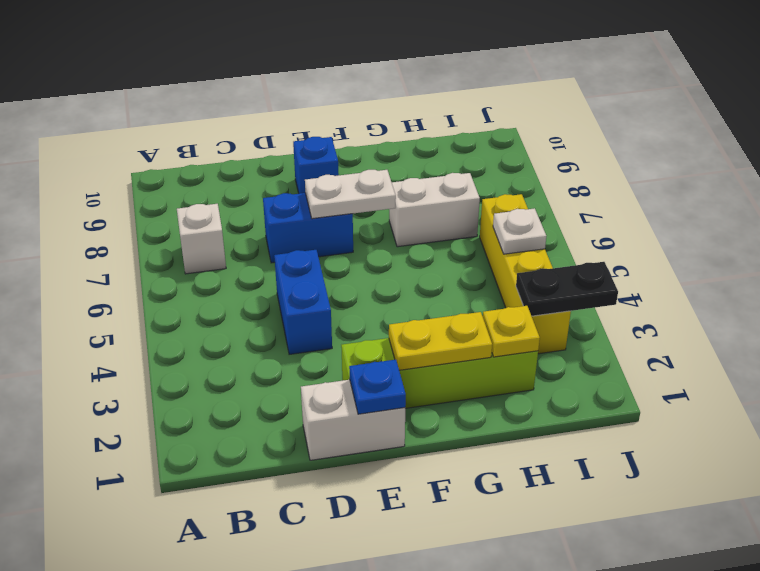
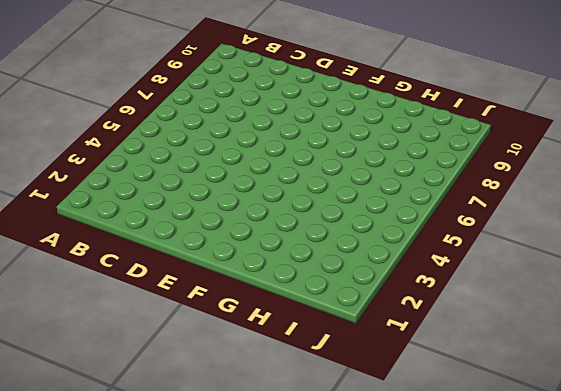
none -> white 1x1 brick [177,204,226,274]
none -> white 1x2 brick [301,379,405,460]
none -> blue 1x2 brick [274,250,332,354]

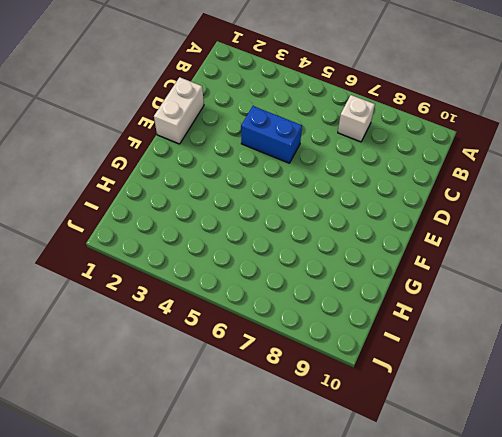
none -> blue 1x2 brick [263,193,353,263]
none -> lime 1x4 brick [341,338,538,408]
none -> blue 1x1 brick [293,137,339,194]

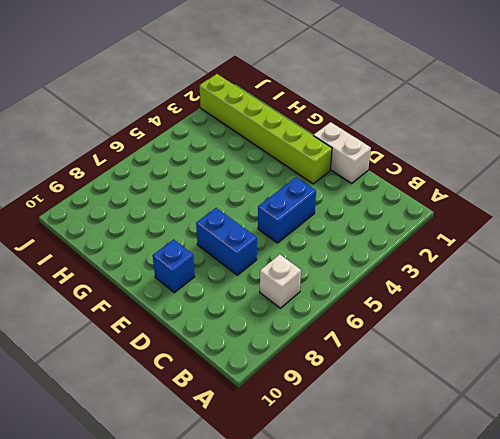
lime 1x6 brick [200,74,332,184] -> lime 1x4 brick [341,338,538,408]
none -> white 1x2 brick [389,173,480,247]
none -> yellow 1x4 brick [480,194,571,354]
none -> blue 1x1 plate [349,360,406,414]

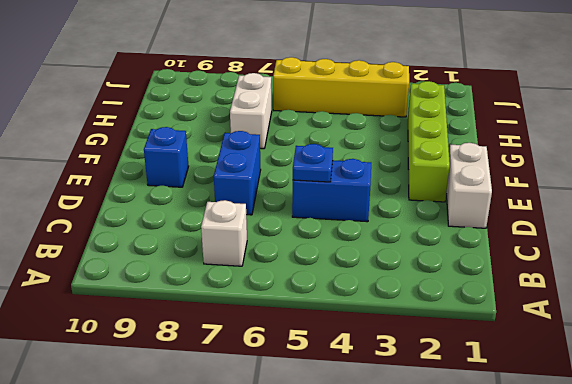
blue 1x1 plate [293,144,333,182] -> blue 1x1 plate moved to [349,360,406,414]
none -> white 1x2 plate [305,170,396,219]
none -> yellow 1x2 plate [389,312,492,370]
none -> yellow 1x1 plate [483,306,540,357]

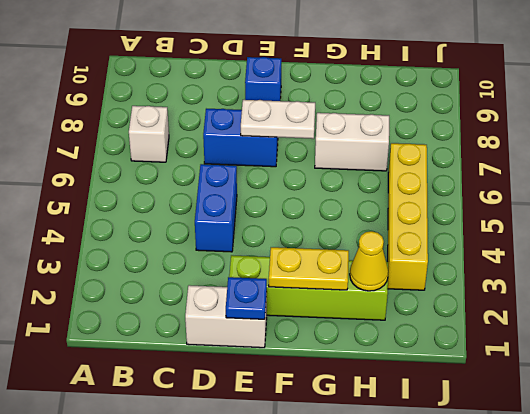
yellow 1x1 cone [350,231,388,291] -> yellow 1x1 plate [483,306,540,357]
none -> black 1x2 plate [516,262,618,316]
none -> white 1x1 plate [493,208,546,254]

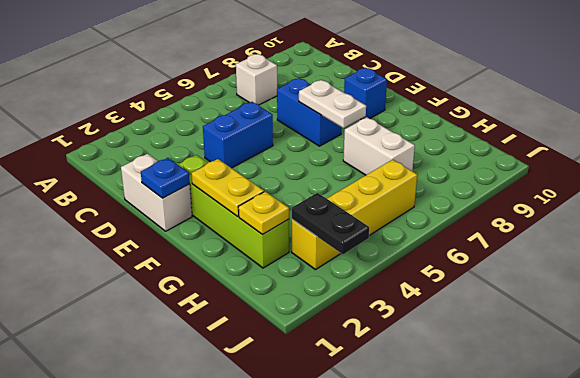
none -> white 1x1 plate [493,208,546,254]

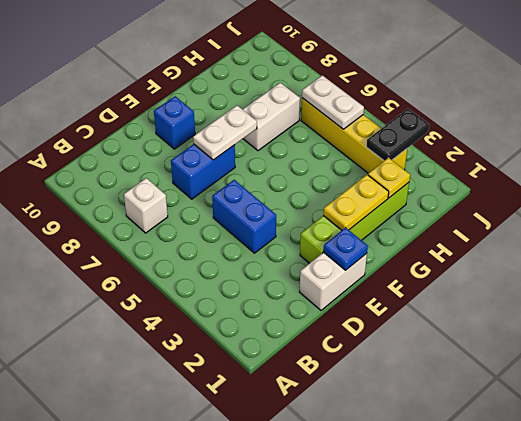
white 1x2 plate [302,75,364,129] -> white 1x1 plate [493,208,546,254]

